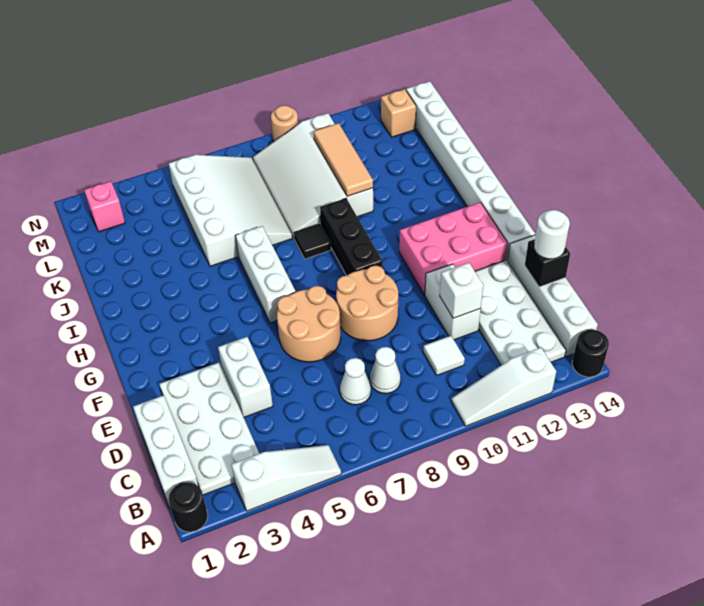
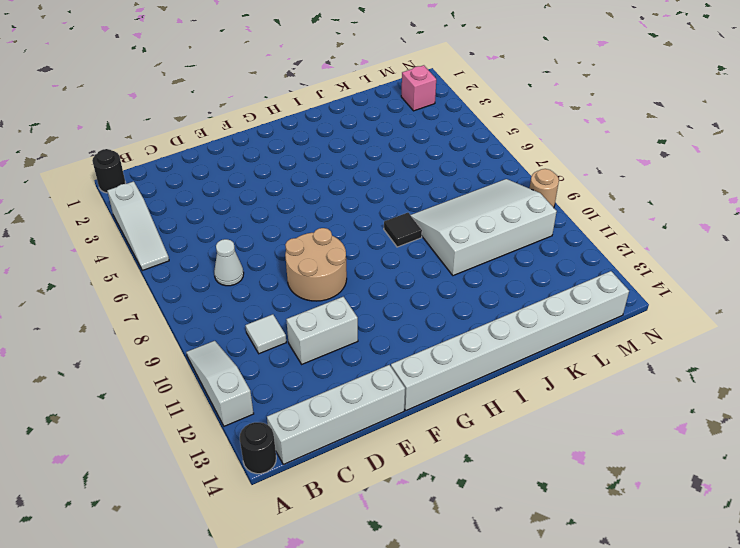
none -> white 1x3 brick [133,395,198,507]
none -> white 2x4 plate [159,363,259,495]
none -> white 2x4 plate [475,260,566,365]

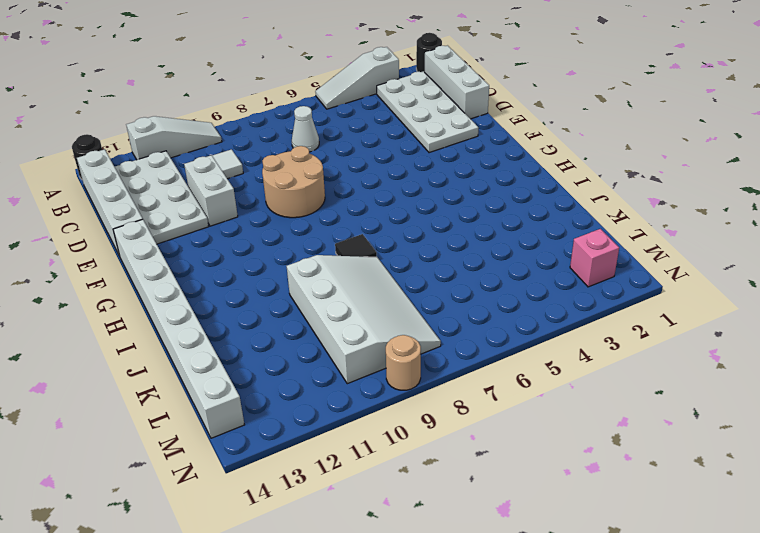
none -> white 1x1 cone [370,347,401,394]
none -> white 1x2 brick [218,337,273,417]
none -> tan 2x2 round brick [277,286,341,362]

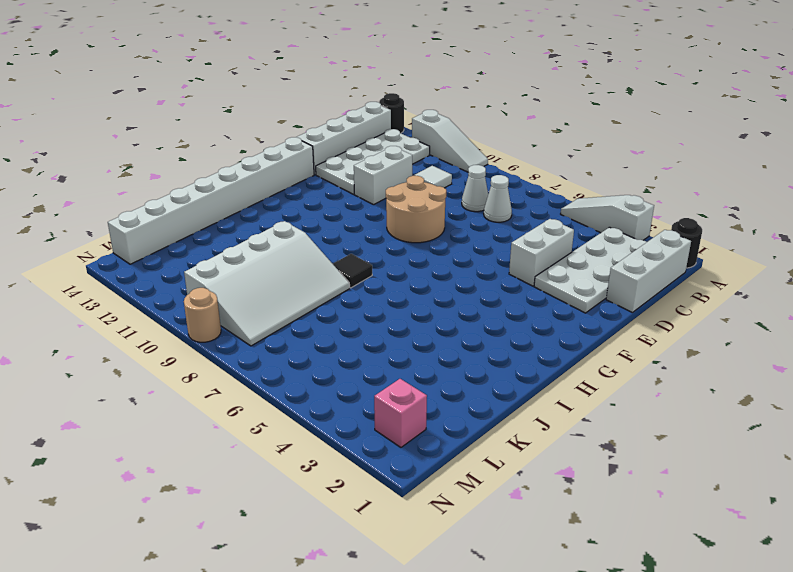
none -> tan 2x2 round brick [277,286,341,362]
none -> pink 2x3 brick [399,202,508,295]
none -> white 1x3 brick [235,226,296,323]

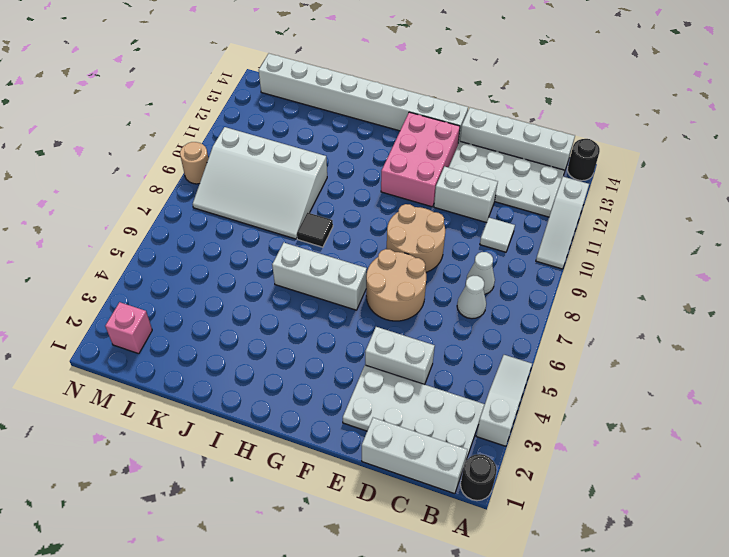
none -> black 1x3 brick [320,198,382,276]
none -> white 3x4 slope [169,155,292,266]
none -> tan 1x1 brick [381,89,416,137]

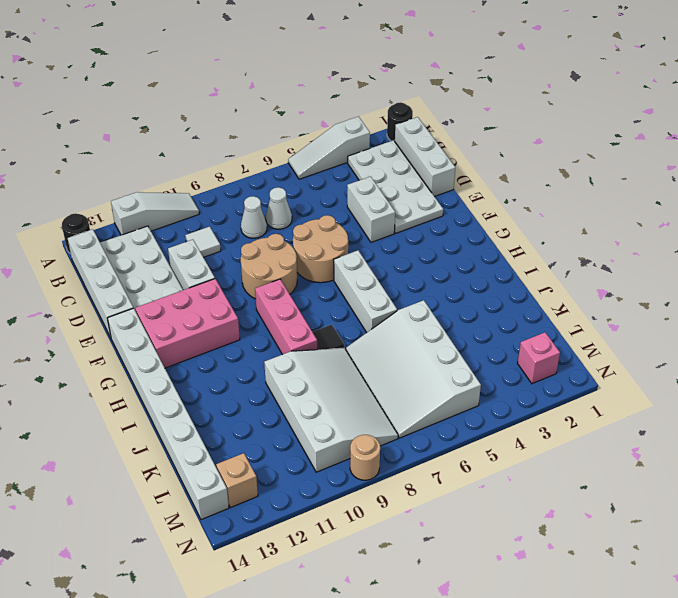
pink 1x3 brick [255,279,317,355] -> black 1x3 brick [320,198,382,276]
none -> white 1x1 brick [440,263,483,318]
none -> black 1x1 brick [525,239,570,287]
none -> tan 1x3 tile [314,123,373,196]

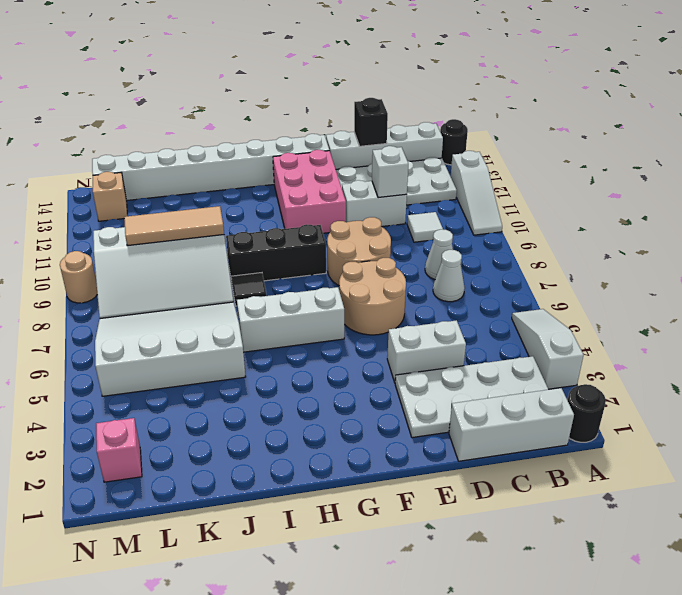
none -> white 1x1 round brick [534,210,570,259]

